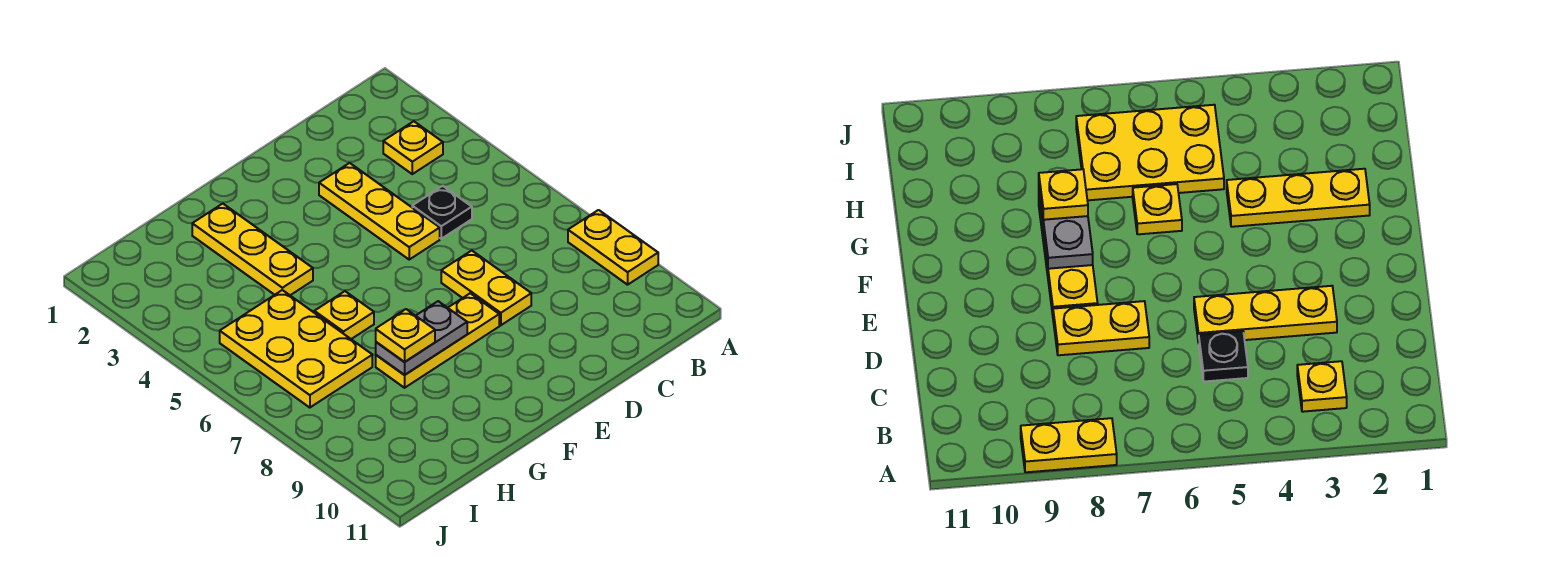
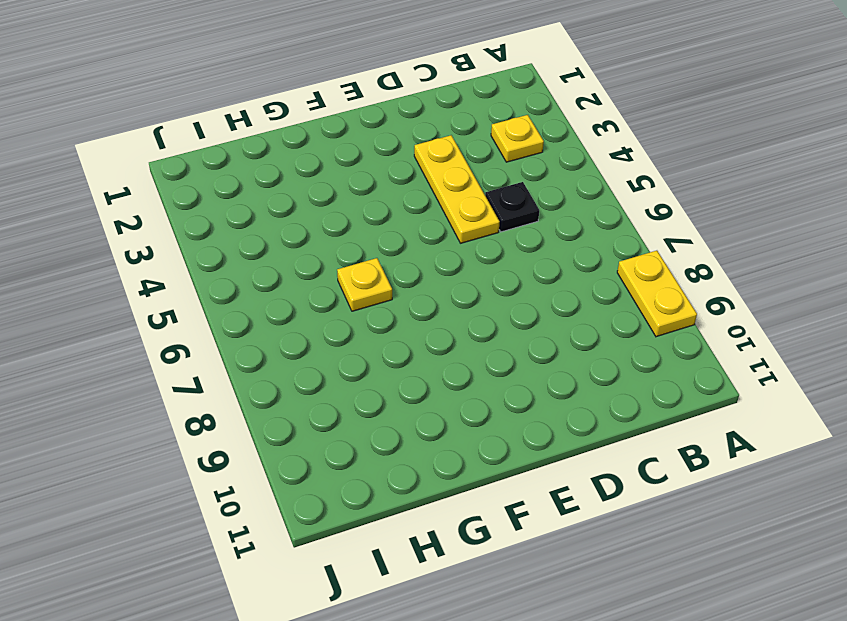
none -> yellow 1x2 plate [441,251,531,325]
none -> yellow 1x3 plate [376,293,499,388]

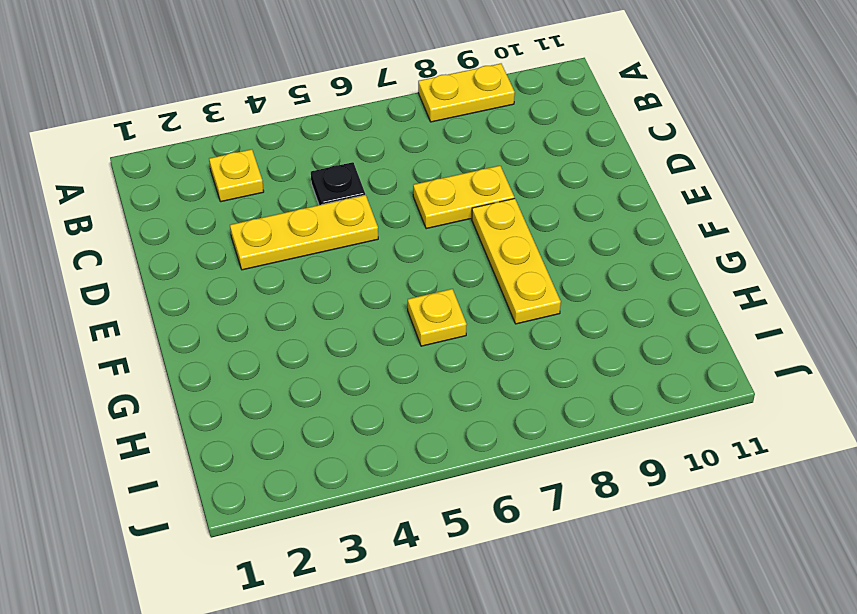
none -> yellow 1x3 plate [192,204,313,295]
none -> yellow 2x3 plate [220,290,372,408]

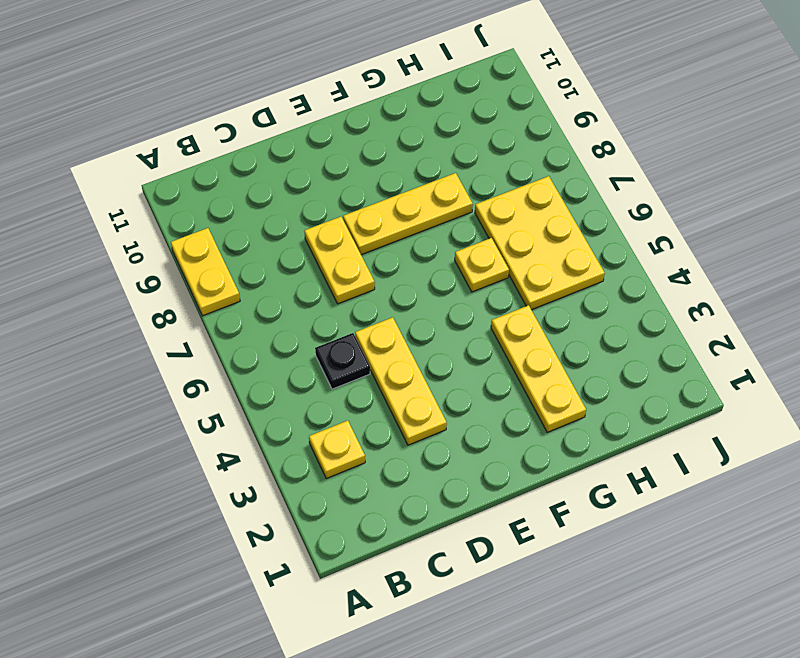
none -> grey 1x2 plate [376,301,467,375]
none -> yellow 1x1 plate [376,309,435,362]

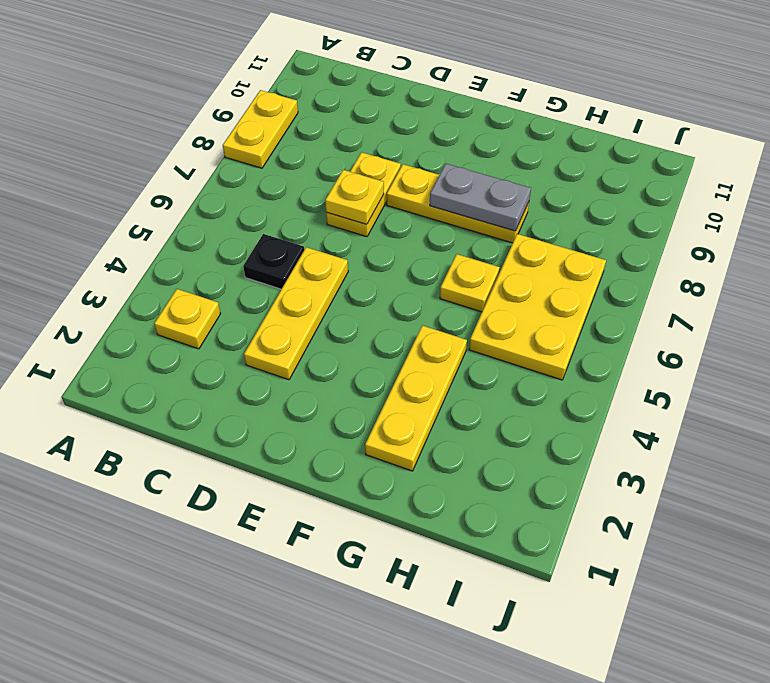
yellow 1x1 plate [325,170,384,224] -> yellow 1x1 plate moved to [376,309,435,362]

